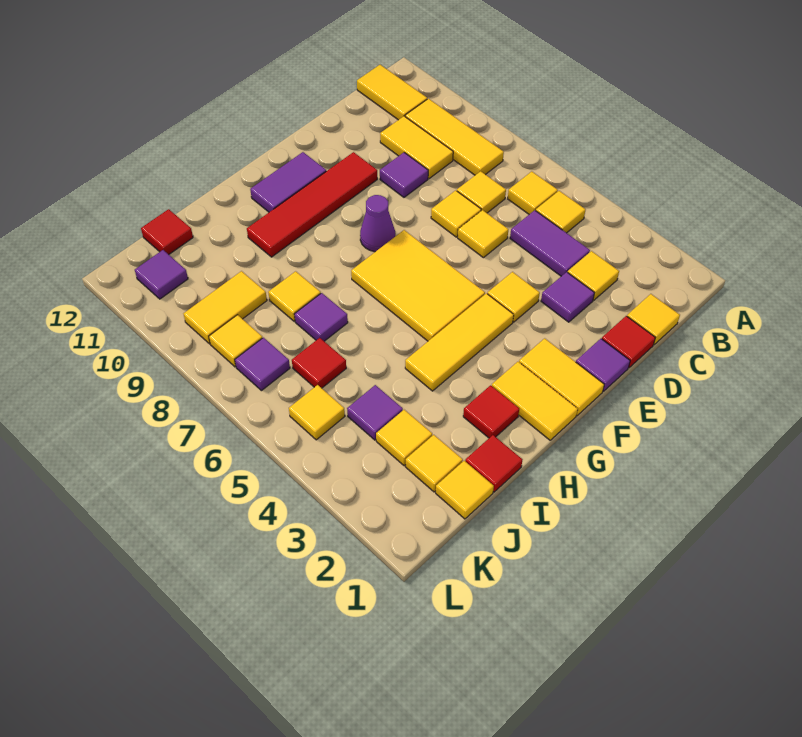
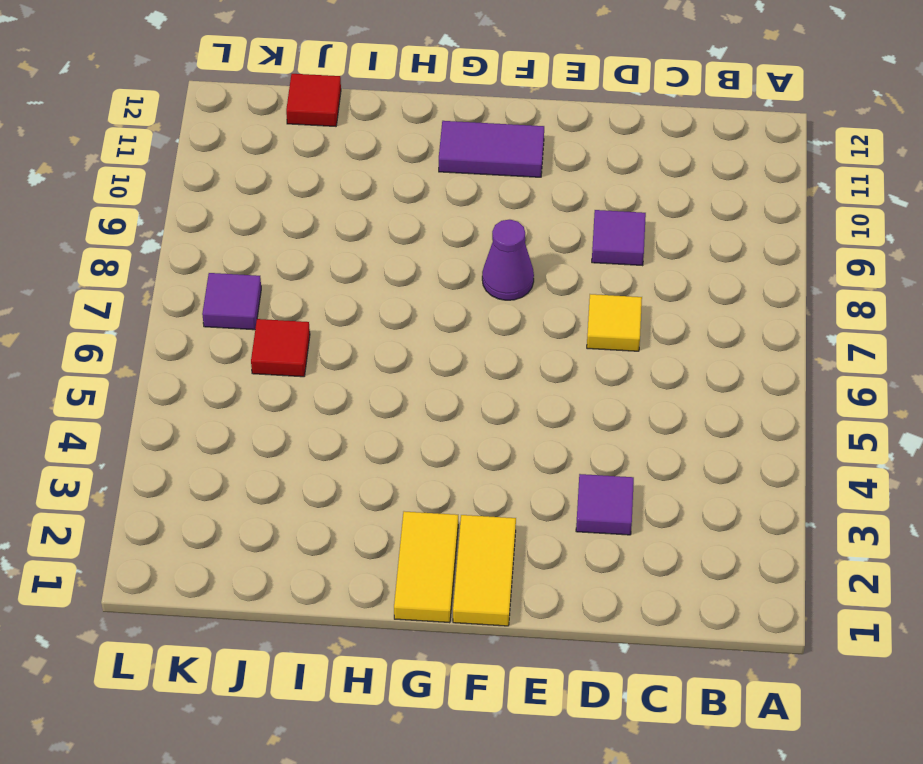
none -> yellow 1x1 tile [536,191,585,233]
none -> yellow 1x1 tile [508,172,558,214]
none -> yellow 1x3 tile [405,99,504,175]
none -> yellow 1x2 tile [357,65,427,120]

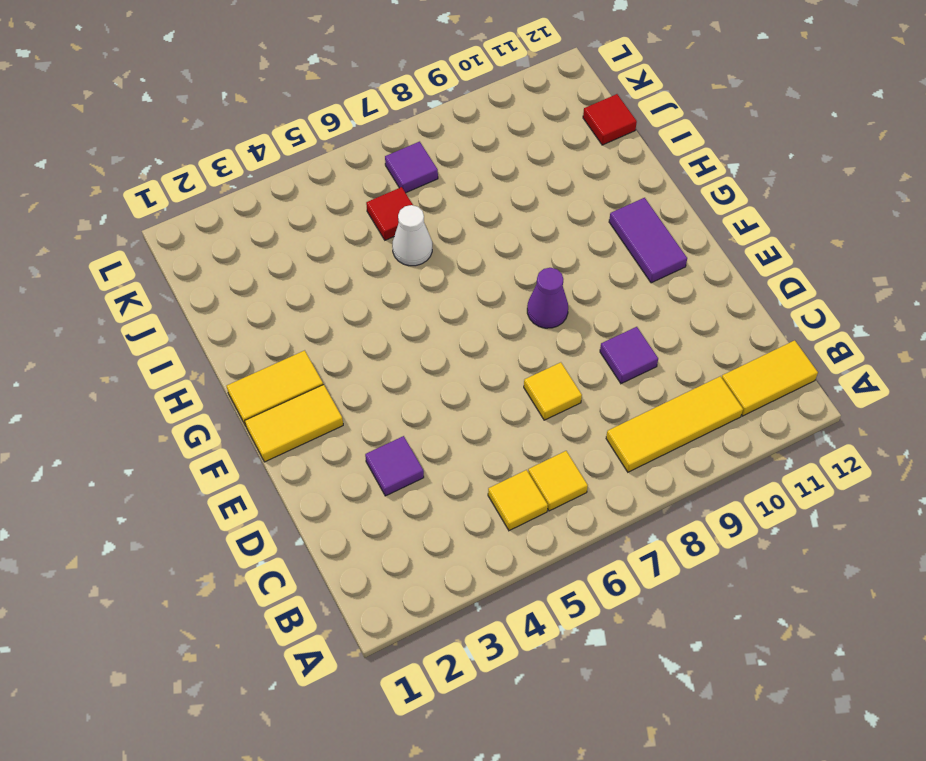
white 1x1 cone [392,205,432,266] -> none
none -> yellow 1x1 tile [627,294,680,345]
none -> yellow 1x1 tile [568,251,619,300]
none -> purple 1x2 tile [510,210,590,276]
none -> yellow 1x1 tile [457,171,506,213]

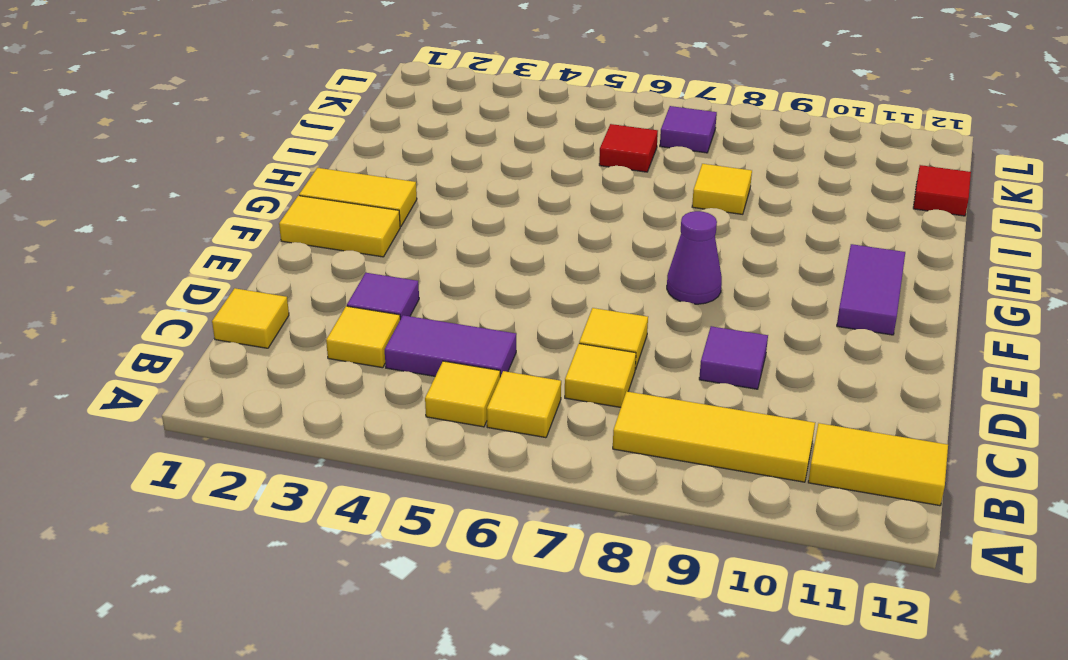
none -> yellow 1x2 tile [380,116,453,178]
none -> red 1x1 tile [602,316,655,368]
none -> yellow 1x1 tile [458,210,508,258]
none -> purple 1x1 tile [576,339,630,391]

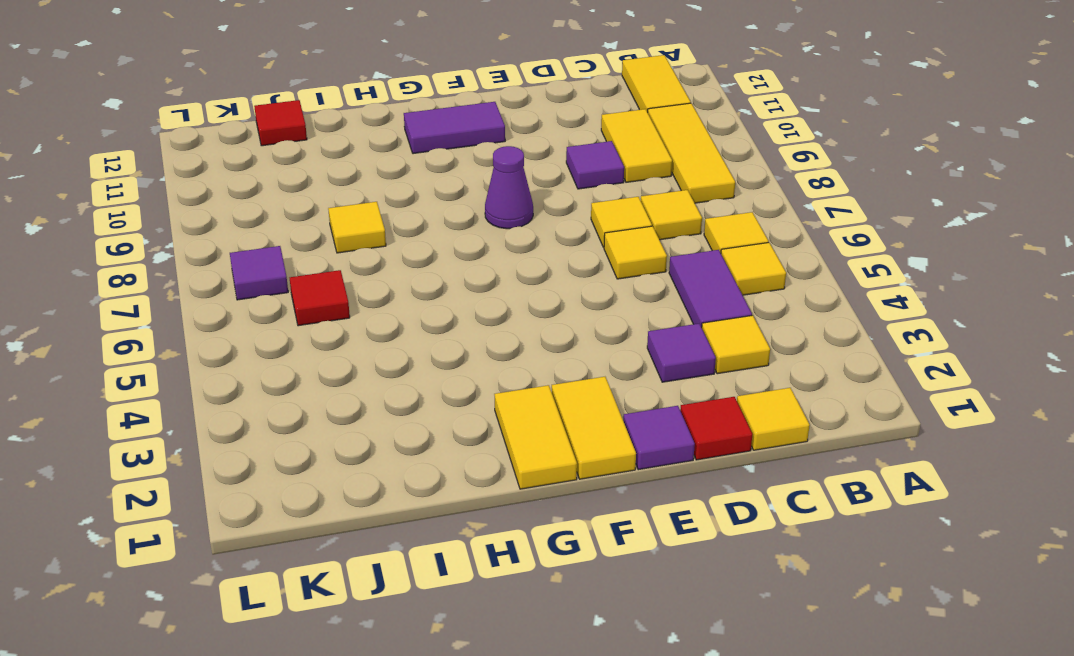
none -> yellow 1x1 tile [487,272,540,322]
none -> red 1x4 tile [247,152,377,257]
none -> yellow 1x3 tile [405,293,514,391]
none -> yellow 2x3 tile [351,230,485,341]

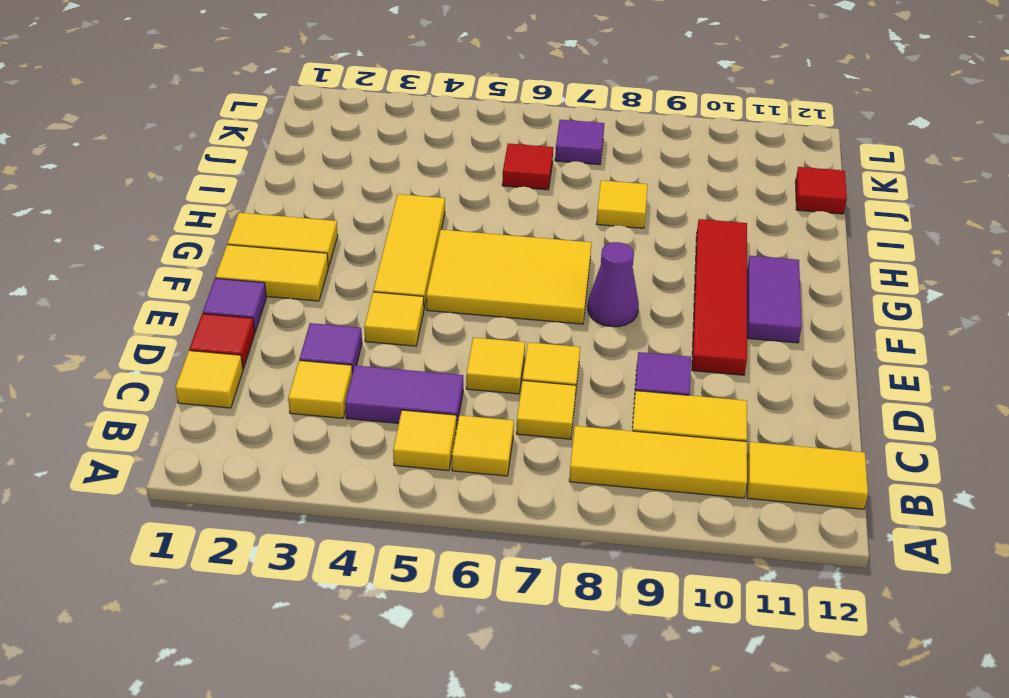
none -> red 1x1 tile [463,385,519,438]
none -> red 1x1 tile [465,435,522,492]
none -> purple 1x1 tile [294,293,348,341]
none -> yellow 1x1 tile [436,461,494,519]

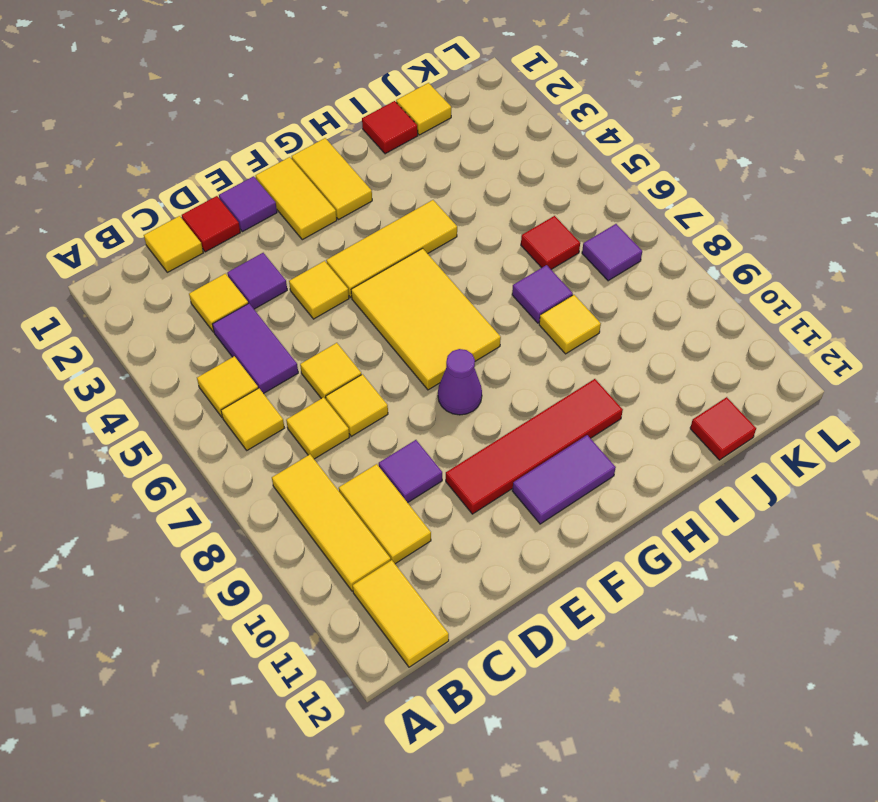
none -> red 1x1 tile [463,385,519,438]
none -> yellow 1x1 tile [405,435,463,492]
none -> yellow 1x1 tile [376,410,432,466]
none -> purple 1x1 tile [347,385,403,440]

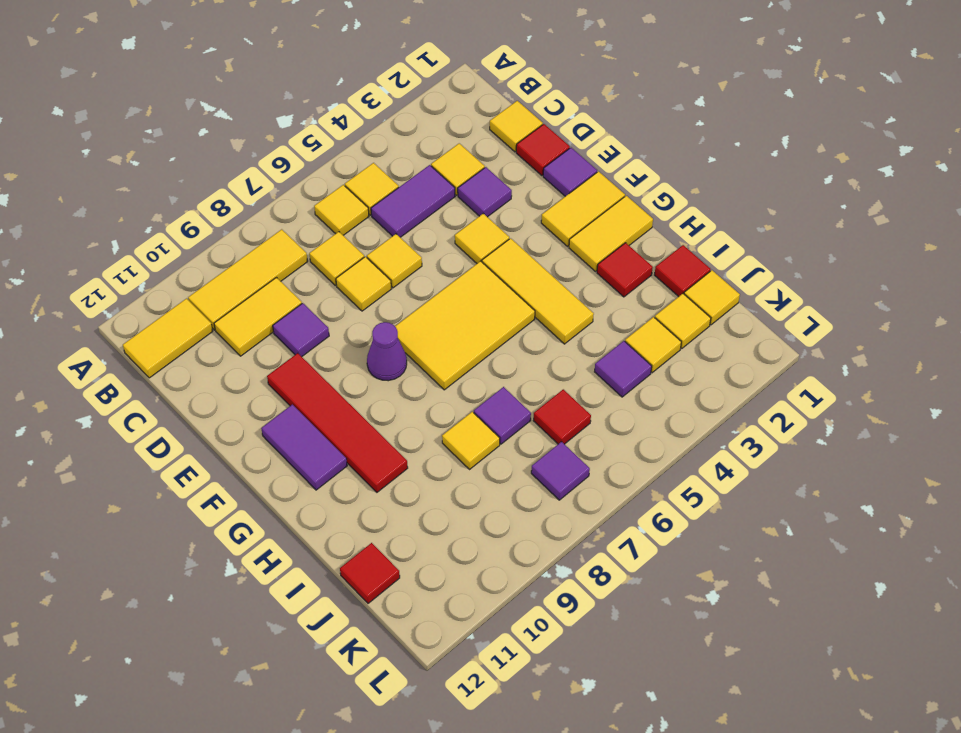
none -> yellow 1x2 tile [183,271,267,344]
none -> yellow 1x1 tile [289,385,345,440]
none -> yellow 1x1 tile [209,315,262,367]
none -> purple 1x1 tile [135,250,188,299]

